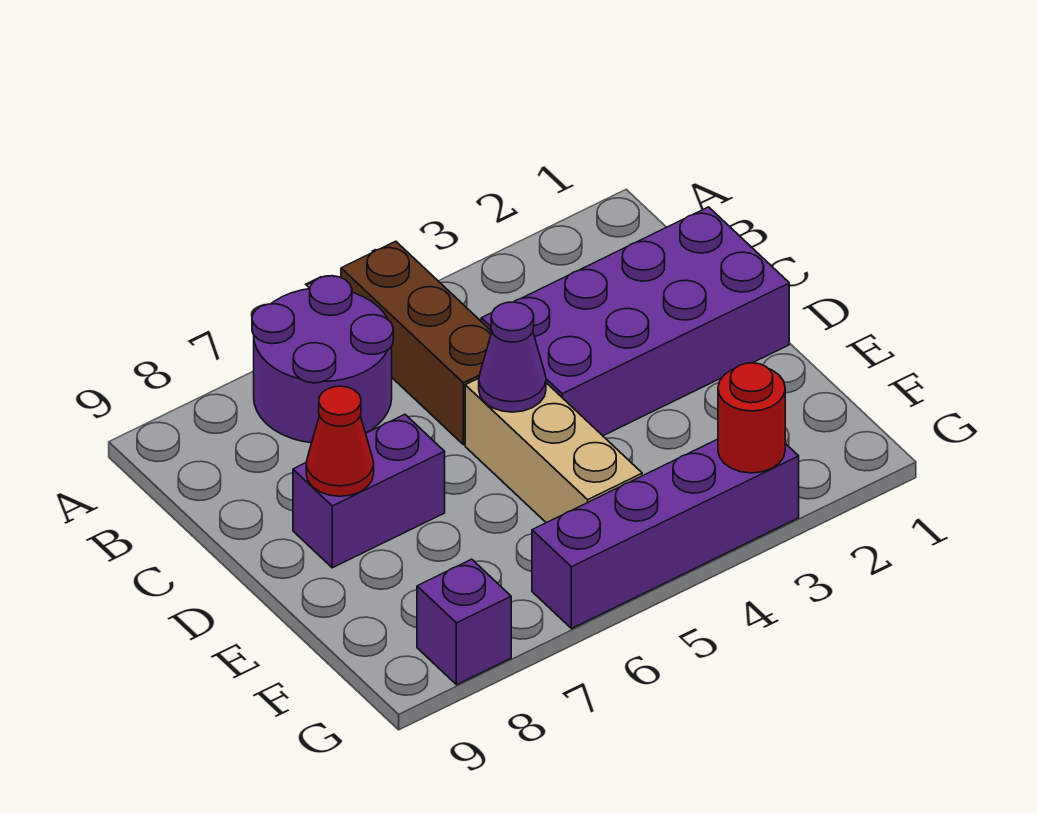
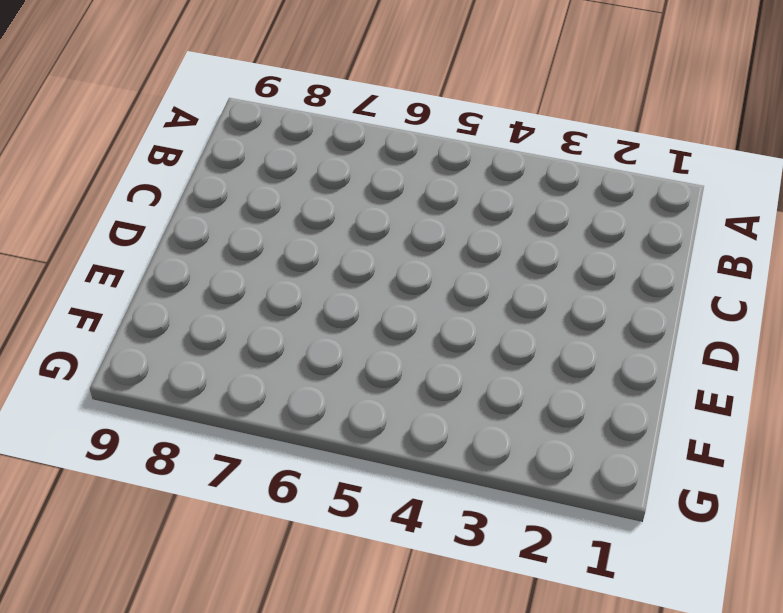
none -> brown 1x3 brick [341,241,492,445]
none -> purple 2x2 round brick [252,276,393,443]

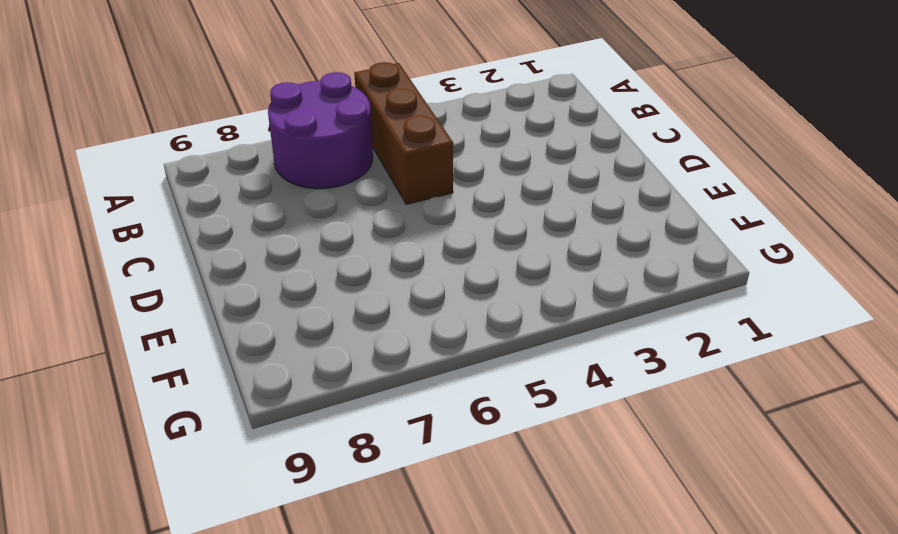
none -> purple 2x4 brick [481,207,789,436]
none -> tan 1x3 brick [465,379,642,523]

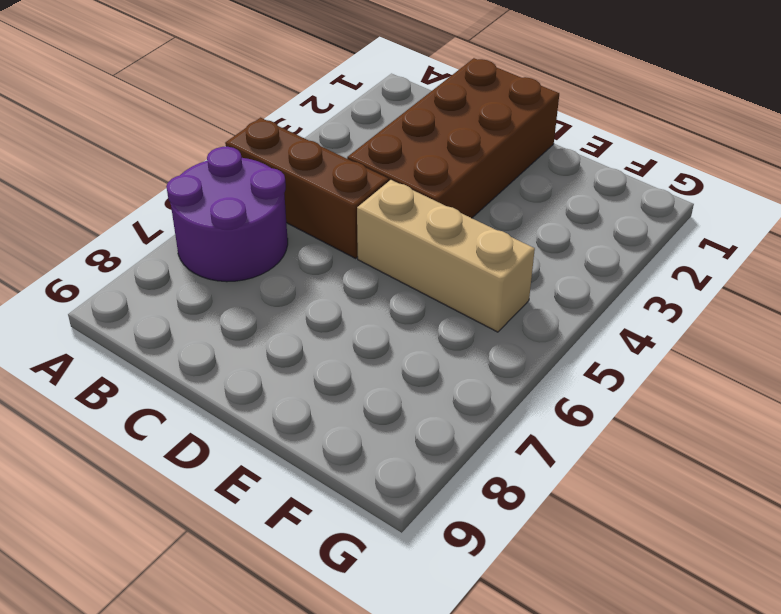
brown 2x4 brick [347,58,559,218] -> purple 2x4 brick [481,207,789,436]
none -> purple 1x2 brick [293,415,445,568]
none -> purple 1x4 brick [532,439,799,629]

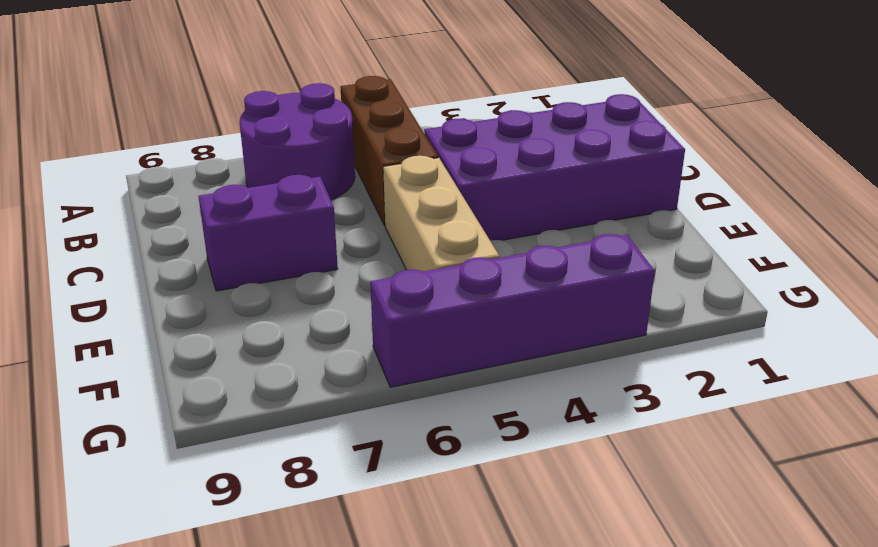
none -> purple 1x1 brick [417,559,511,685]
none -> purple 1x1 cone [479,302,546,412]

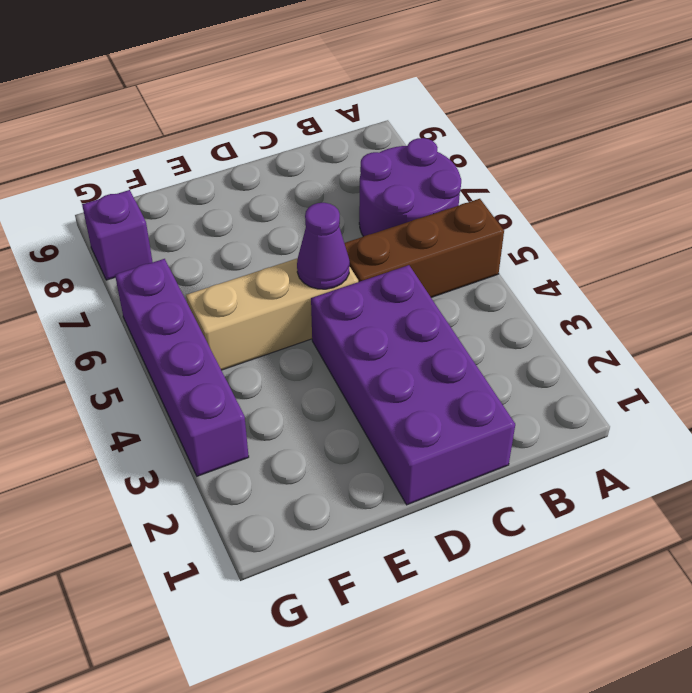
none -> purple 1x2 brick [293,415,445,568]
none -> red 1x1 cone [306,386,374,496]

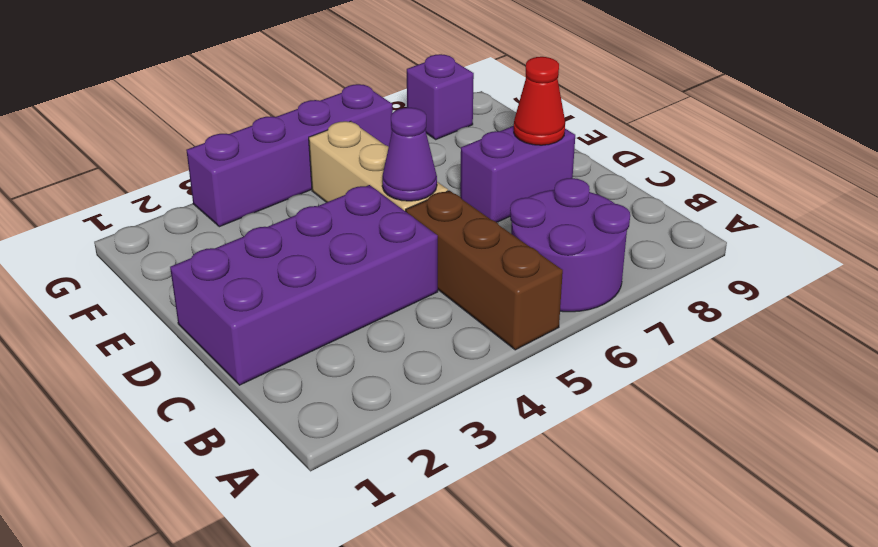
none -> red 1x1 round brick [718,363,785,473]

